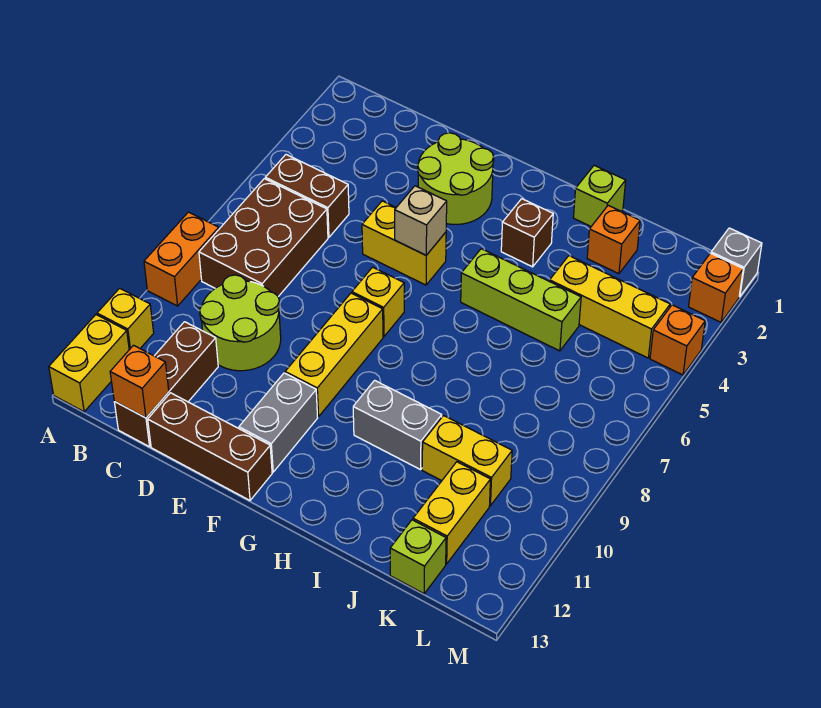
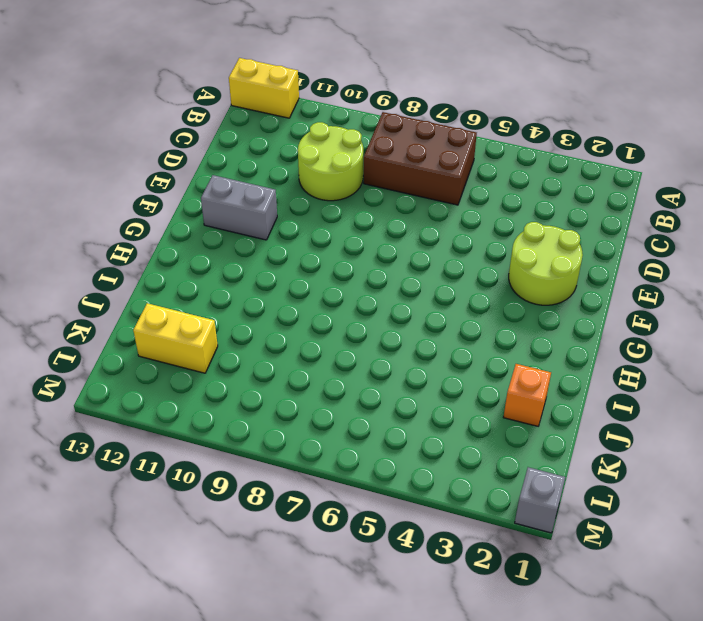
none -> orange 1x2 brick [144,212,219,306]
none -> yellow 1x1 brick [97,288,154,350]
none -> brown 1x2 brick [265,155,349,237]

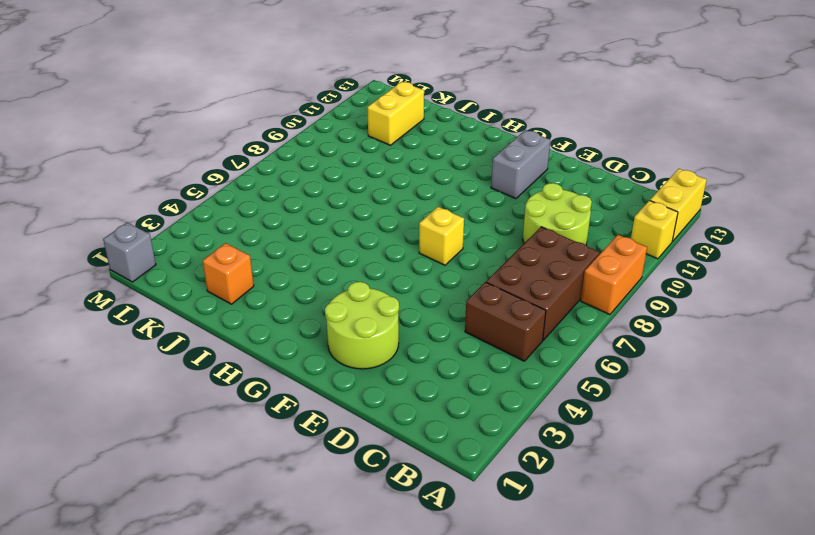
none -> brown 1x3 brick [114,322,218,447]
none -> brown 1x3 brick [148,393,272,500]
none -> yellow 1x2 brick [362,201,446,285]

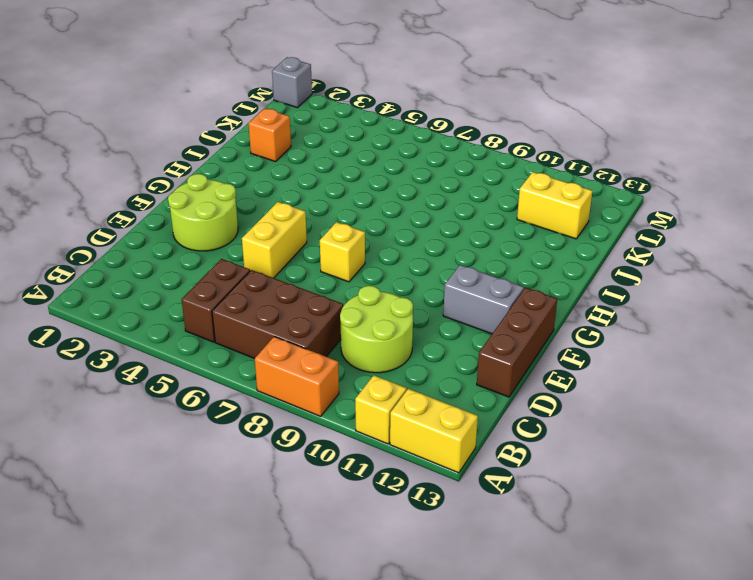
none -> brown 1x3 brick [114,322,218,447]
none -> yellow 1x3 brick [285,293,383,417]
none -> brown 1x1 brick [501,199,553,267]

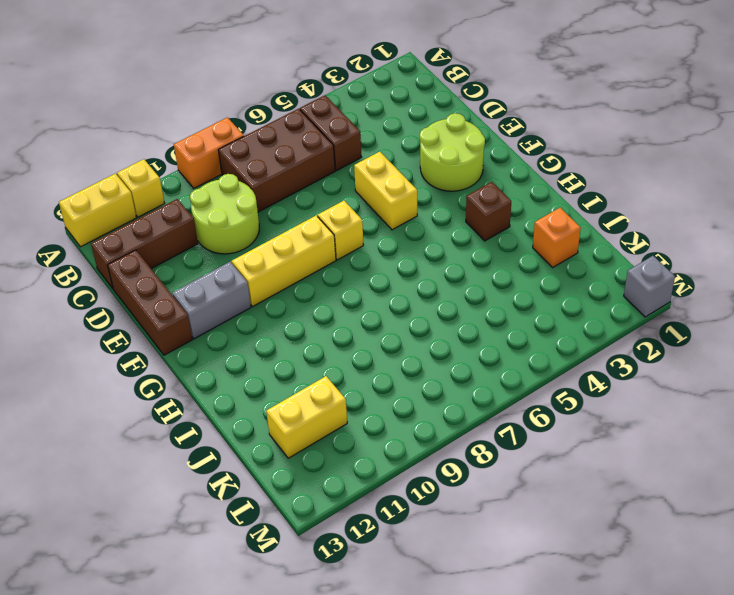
none -> lime 1x3 brick [461,249,581,351]
none -> grey 1x2 brick [353,380,442,470]
none -> lime 1x1 brick [573,165,626,226]

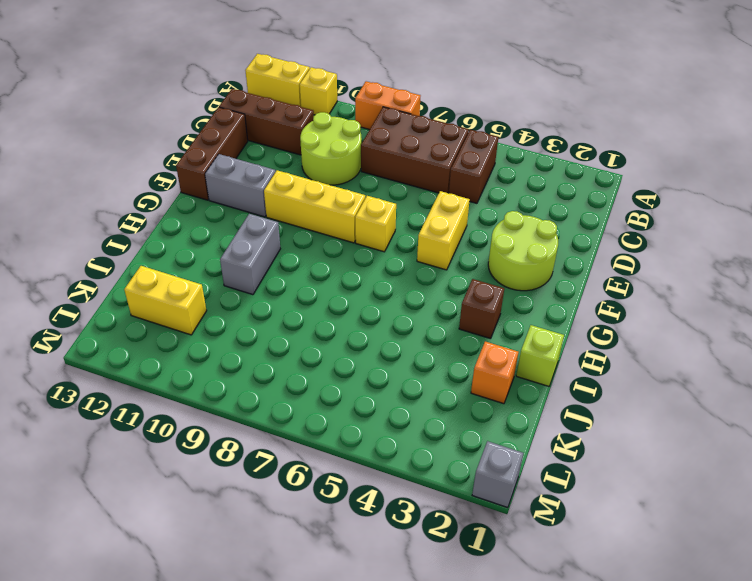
none -> lime 1x3 brick [461,249,581,351]
none -> yellow 1x3 brick [550,256,670,358]
none -> yellow 1x2 brick [422,416,512,506]

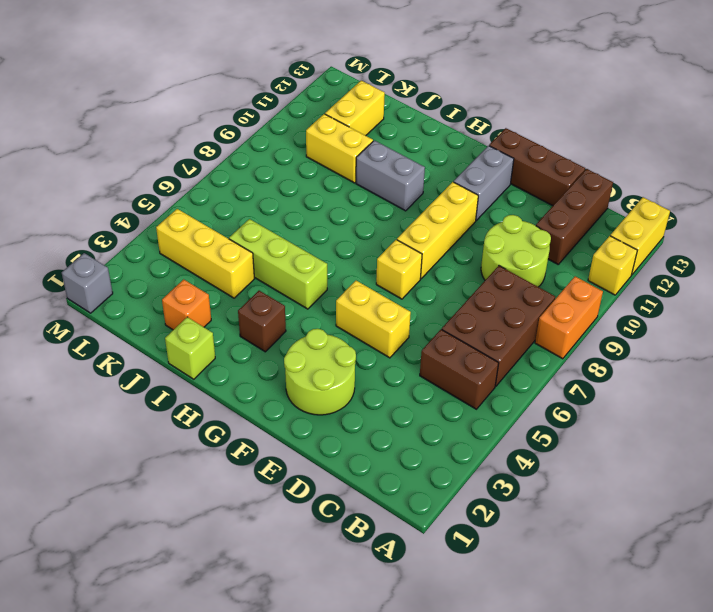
none -> lime 1x1 brick [390,520,446,594]
none -> orange 1x1 brick [689,253,743,322]
none -> orange 1x1 brick [650,305,705,375]

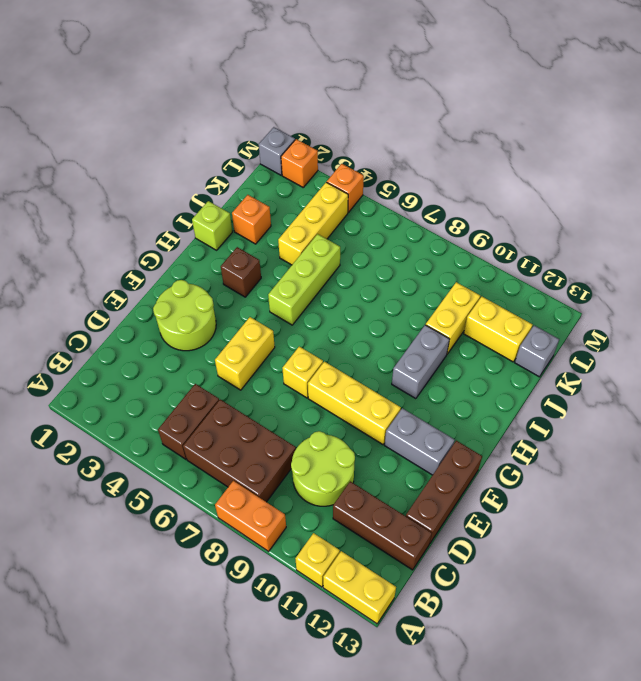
grey 1x1 brick [515,325,559,377] -> lime 1x1 brick [390,520,446,594]
none -> orange 1x1 brick [110,345,169,418]
none -> tan 1x1 brick [395,186,447,255]

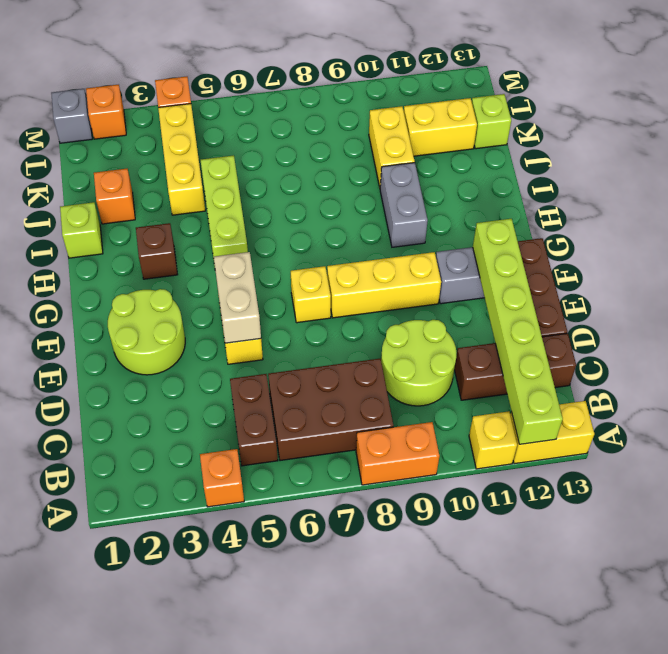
orange 1x1 brick [200,449,244,507] -> orange 1x1 brick moved to [110,345,169,418]
lime 1x6 brick [473,219,563,444] -> none
tan 1x2 brick [214,252,261,343] -> tan 1x1 brick [395,186,447,255]

